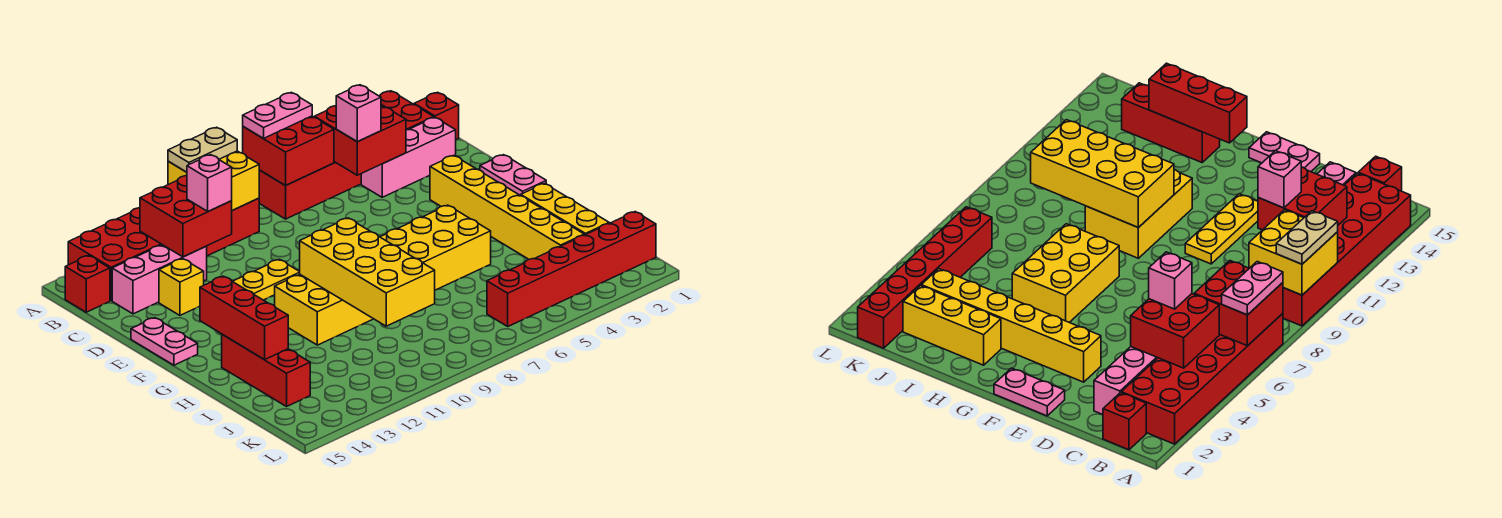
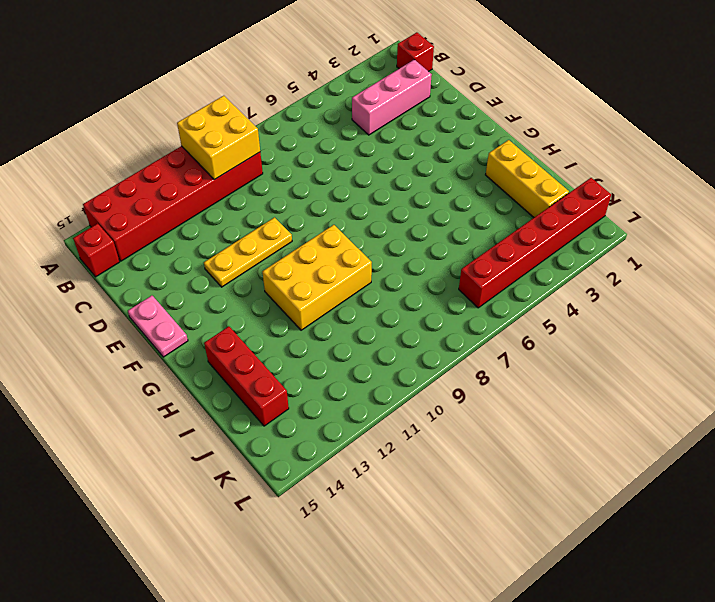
none -> red 2x6 brick [259,91,434,219]
none -> pink 1x3 brick [112,245,207,314]
none -> yellow 1x1 brick [159,259,204,315]

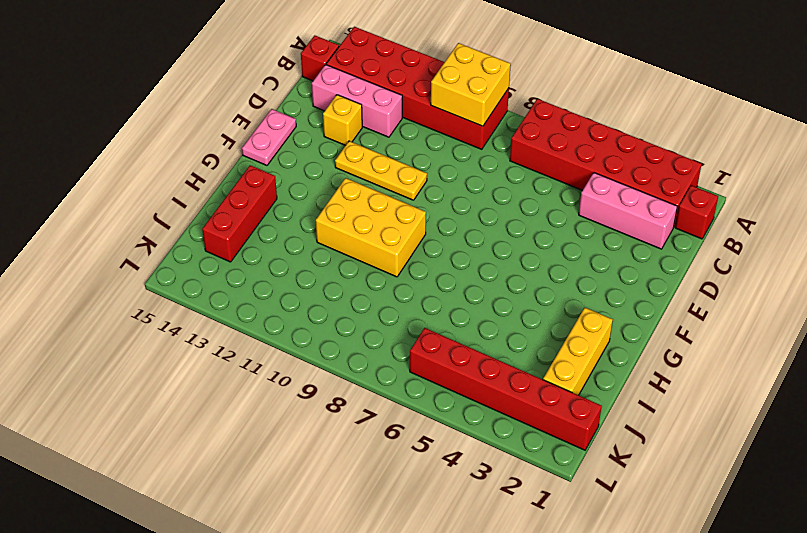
none -> pink 1x2 plate [480,155,546,195]
none -> yellow 1x6 brick [430,155,584,259]
none -> yellow 2x3 brick [381,205,491,290]

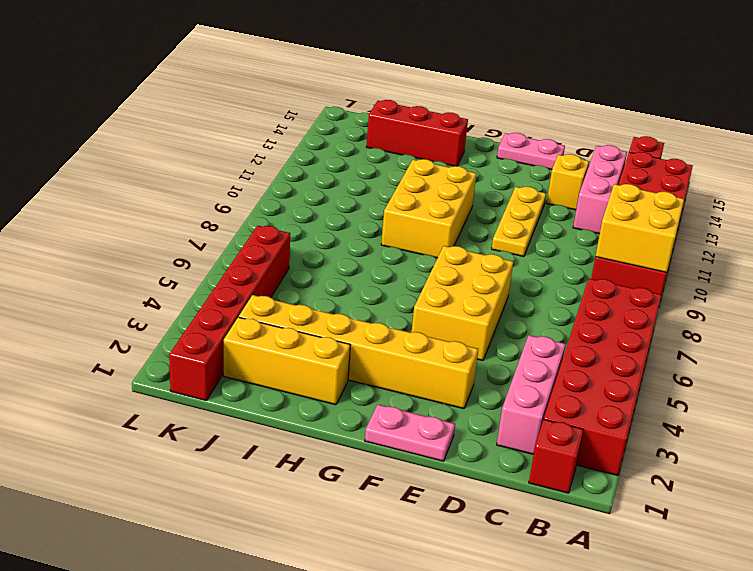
yellow 2x3 brick [412,246,513,361] -> yellow 2x3 brick moved to [381,205,491,290]
none -> red 2x2 brick [243,116,334,186]
none -> red 2x2 brick [314,105,406,175]
none -> red 2x2 brick [140,176,232,257]

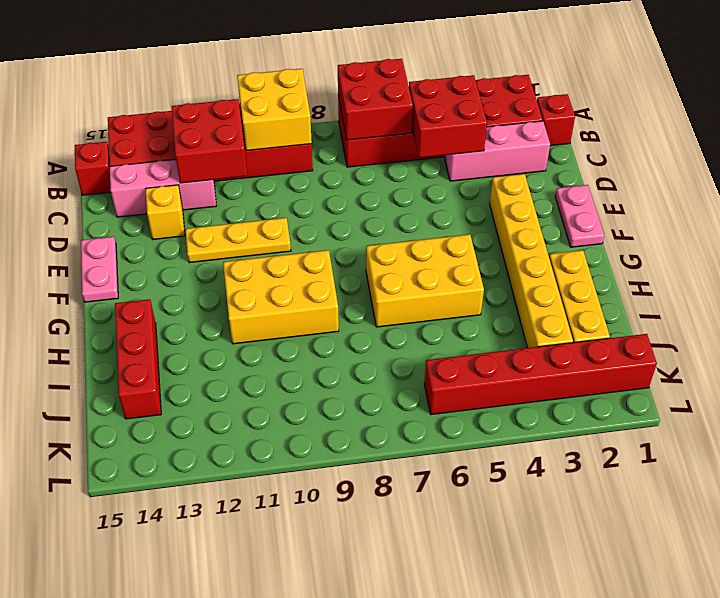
none -> yellow 2x4 brick [300,218,435,326]
none -> red 1x3 brick [200,276,288,360]
none -> pink 1x2 plate [243,92,312,138]

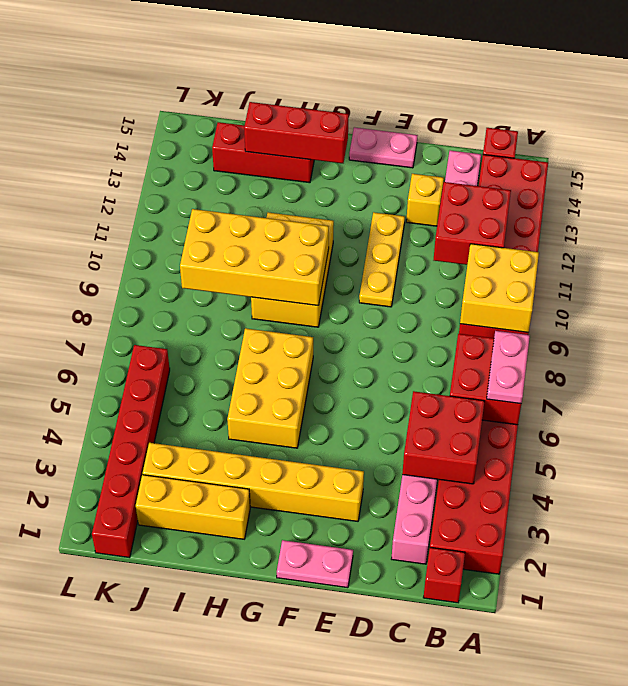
none -> tan 1x2 plate [168,127,237,172]
none -> pink 1x1 brick [336,85,381,142]
none -> pink 1x1 brick [187,155,232,211]

